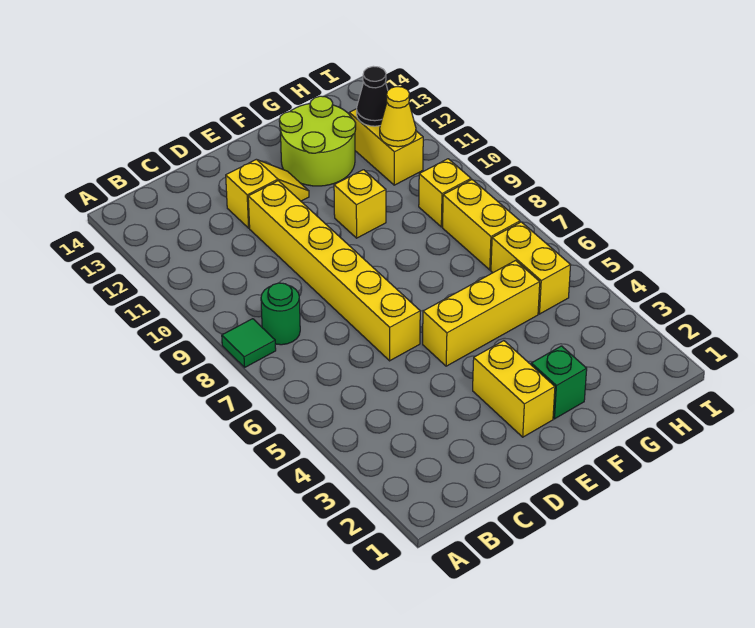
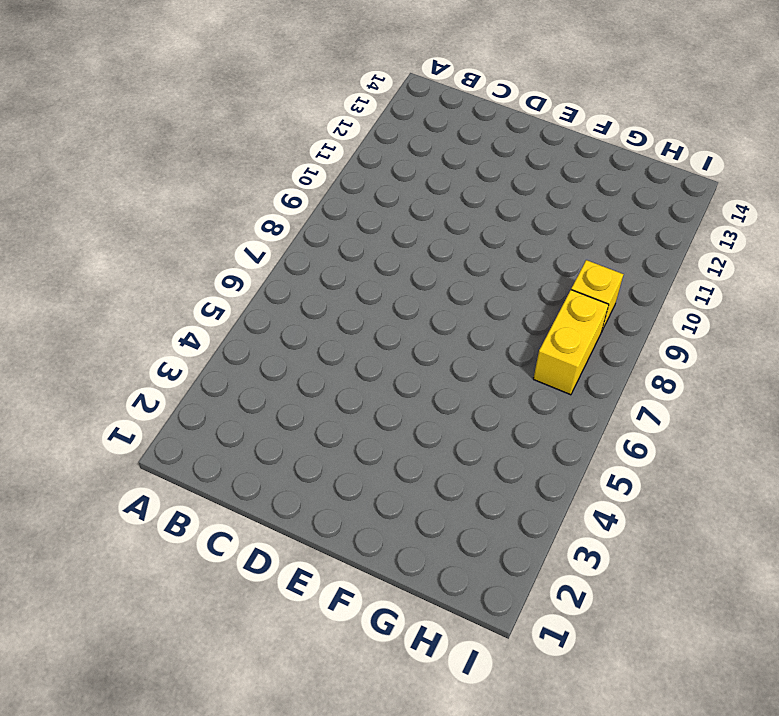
none -> green 1x1 tile [222,319,276,367]
none -> green 1x1 round brick [261,283,300,345]
none -> yellow 1x6 brick [248,181,420,361]

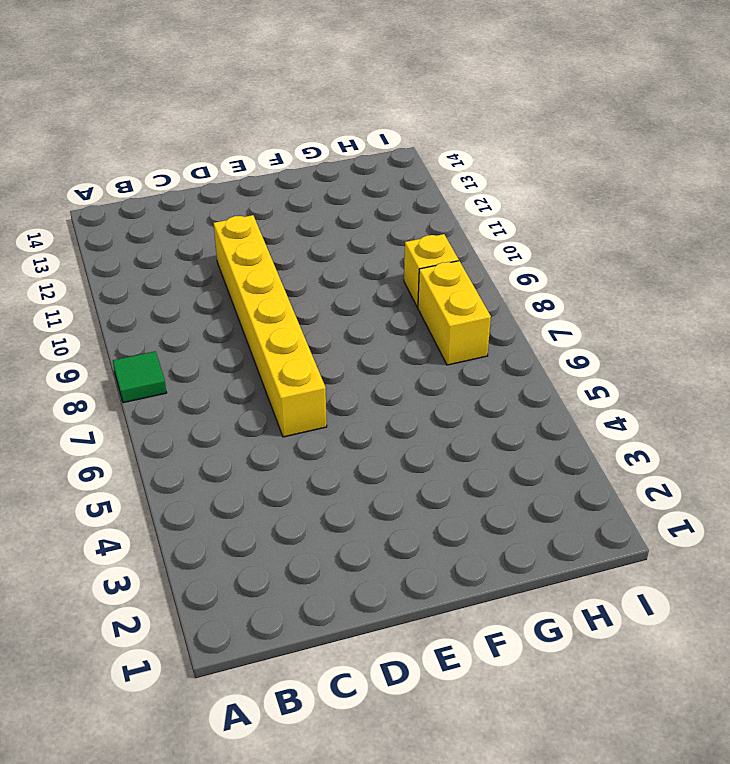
none -> green 1x1 round brick [261,283,300,345]
none -> yellow 1x2 slope [226,160,309,228]
none -> yellow 1x2 brick [473,341,555,437]

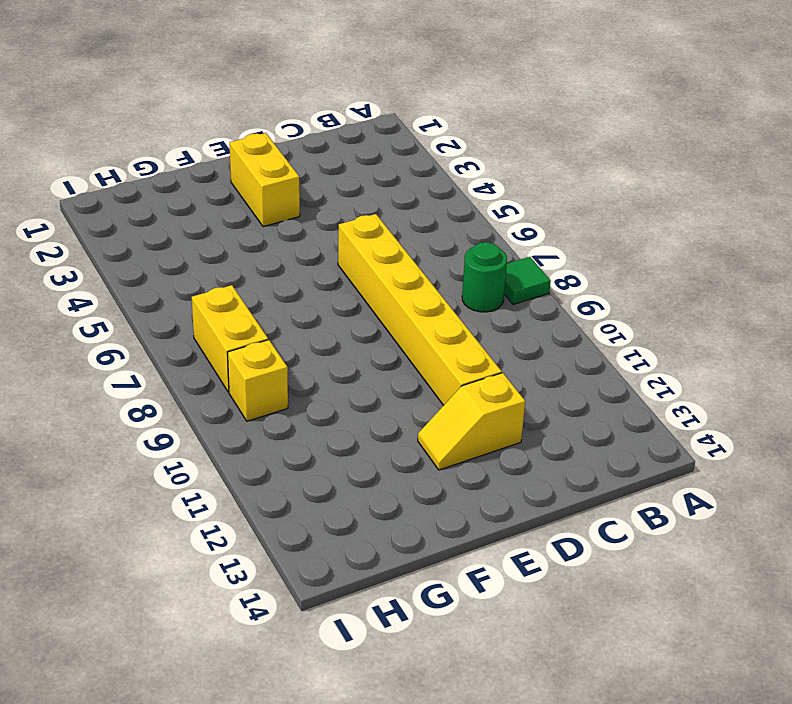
none -> yellow 1x3 brick [423,261,540,366]
none -> green 1x1 brick [531,346,587,419]
none -> yellow 1x1 brick [334,170,386,238]

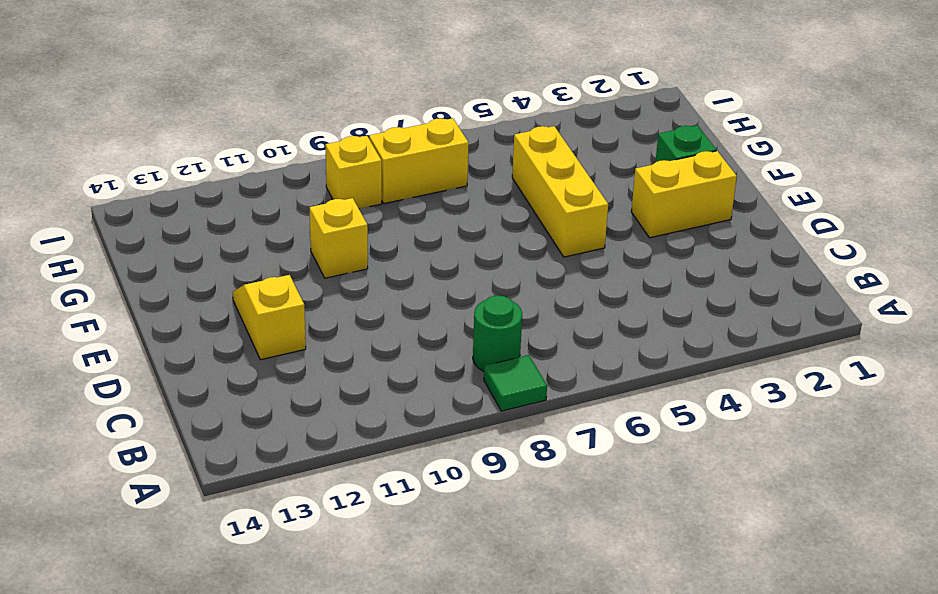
none -> yellow 1x6 brick [248,181,420,361]
none -> lime 2x2 round brick [279,96,356,186]
none -> yellow 1x2 brick [491,222,571,314]

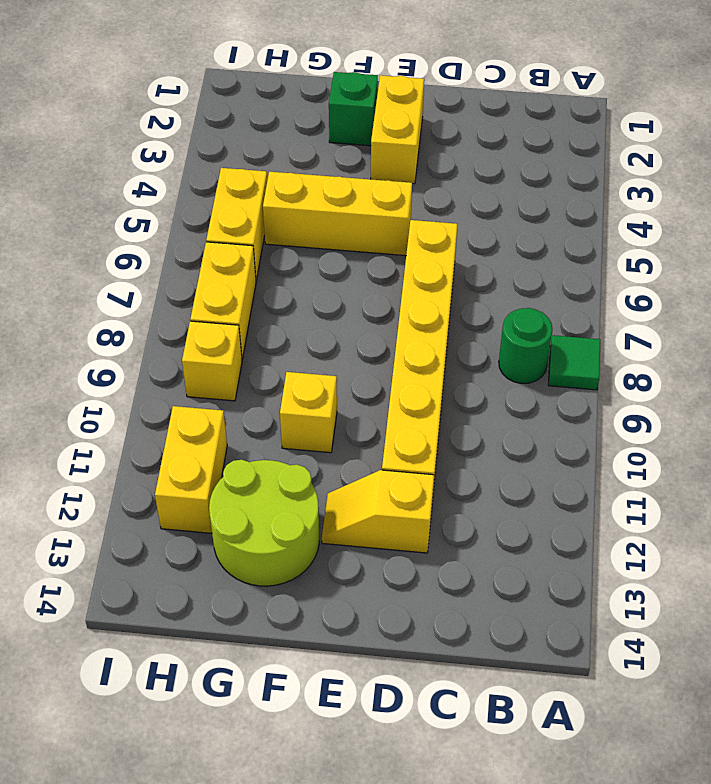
none -> yellow 1x1 cone [380,87,416,147]
none -> black 1x1 cone [357,66,388,126]

